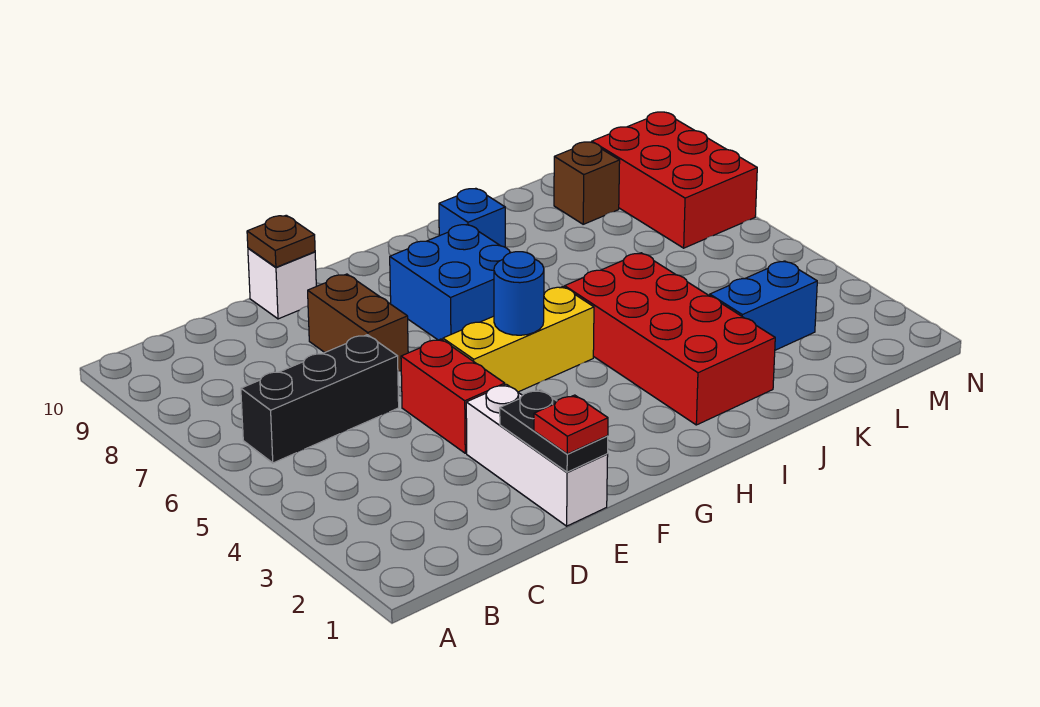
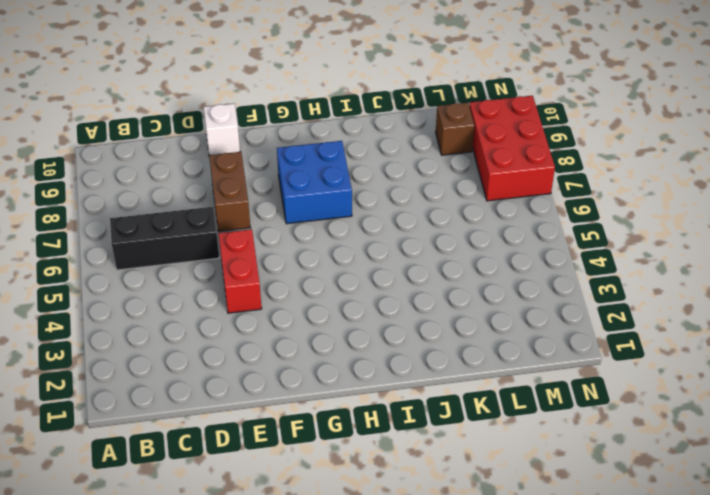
none -> white 1x3 brick [466,384,608,526]
none -> yellow 1x3 brick [443,287,594,392]
none -> red 2x4 brick [565,253,775,425]

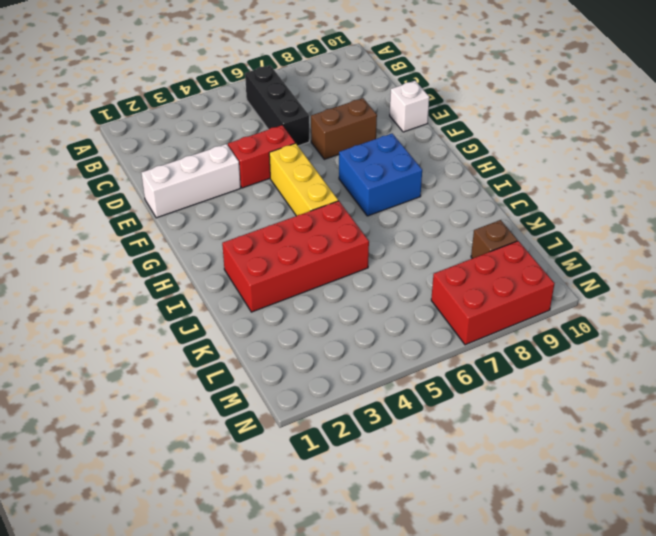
none -> blue 1x1 brick [439,189,505,247]
none -> blue 1x2 brick [710,261,817,350]
none -> black 1x2 plate [500,390,608,472]

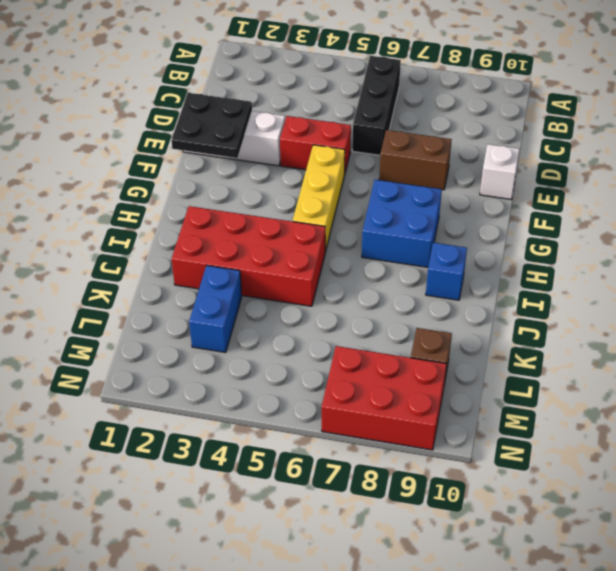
black 2x2 plate [171,93,252,158] -> black 1x2 plate [500,390,608,472]
none -> brown 1x1 plate [247,215,315,267]
none -> blue 1x1 round brick [494,252,544,335]
none -> red 1x1 plate [534,395,608,454]

